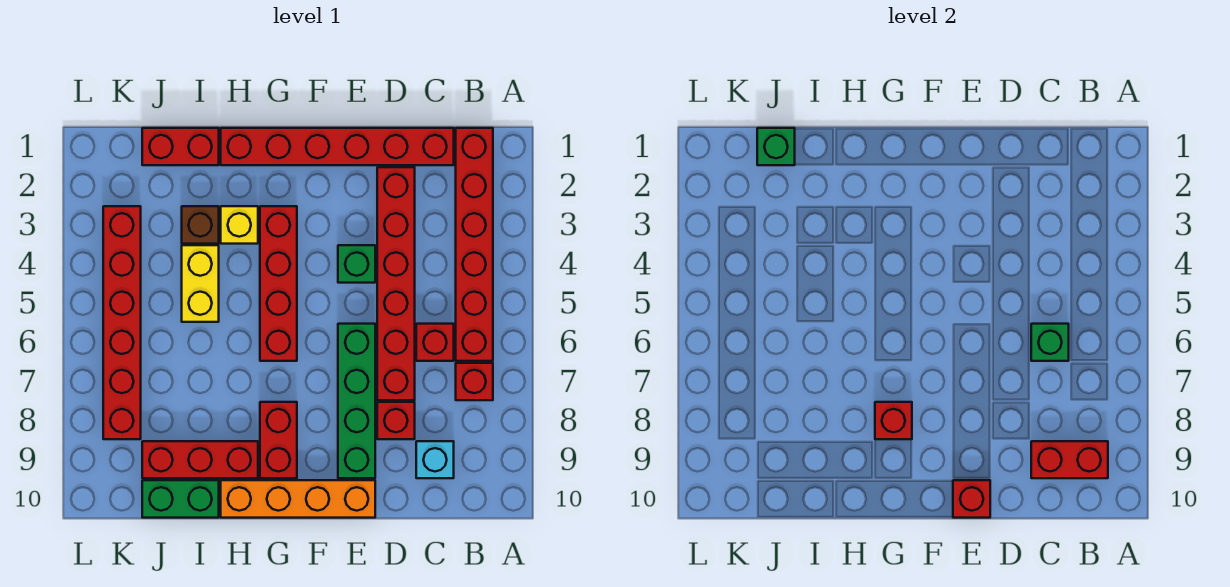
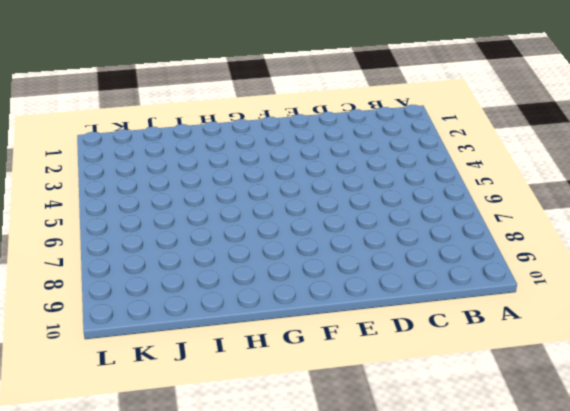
none -> red 1x6 brick [456,128,493,361]
none -> red 1x1 brick [456,363,493,400]
none -> red 1x6 brick [221,128,454,165]

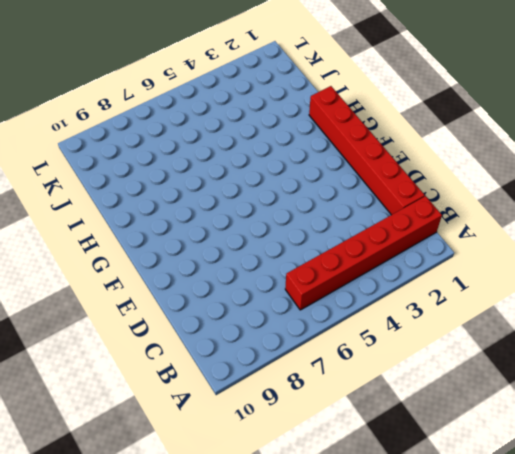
none -> red 1x1 brick [456,363,493,400]
none -> red 1x1 brick [416,324,454,361]
none -> cyan 1x1 brick [416,441,454,478]

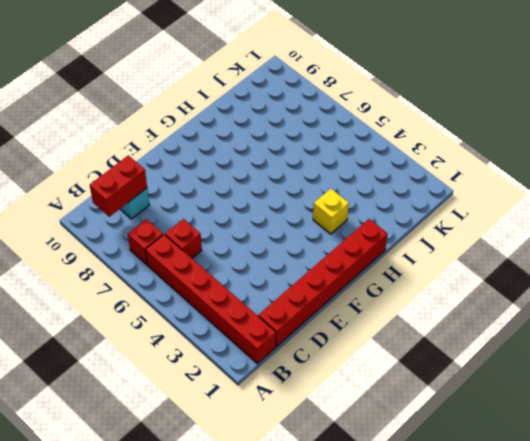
none -> red 1x6 brick [377,167,415,400]
none -> red 1x1 brick [377,402,415,439]
none -> green 1x1 brick [338,245,375,283]

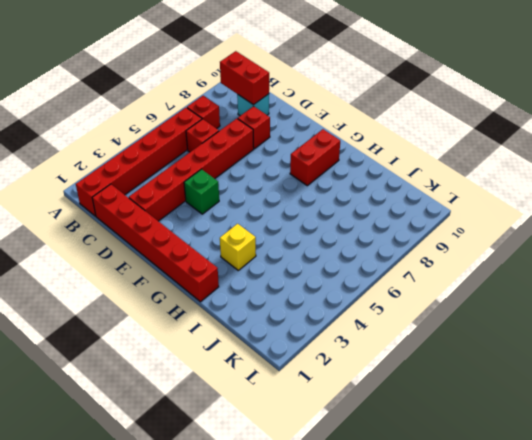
none -> green 1x4 brick [338,324,375,478]
none -> orange 1x4 brick [221,480,375,518]
none -> red 1x4 brick [260,206,297,361]

